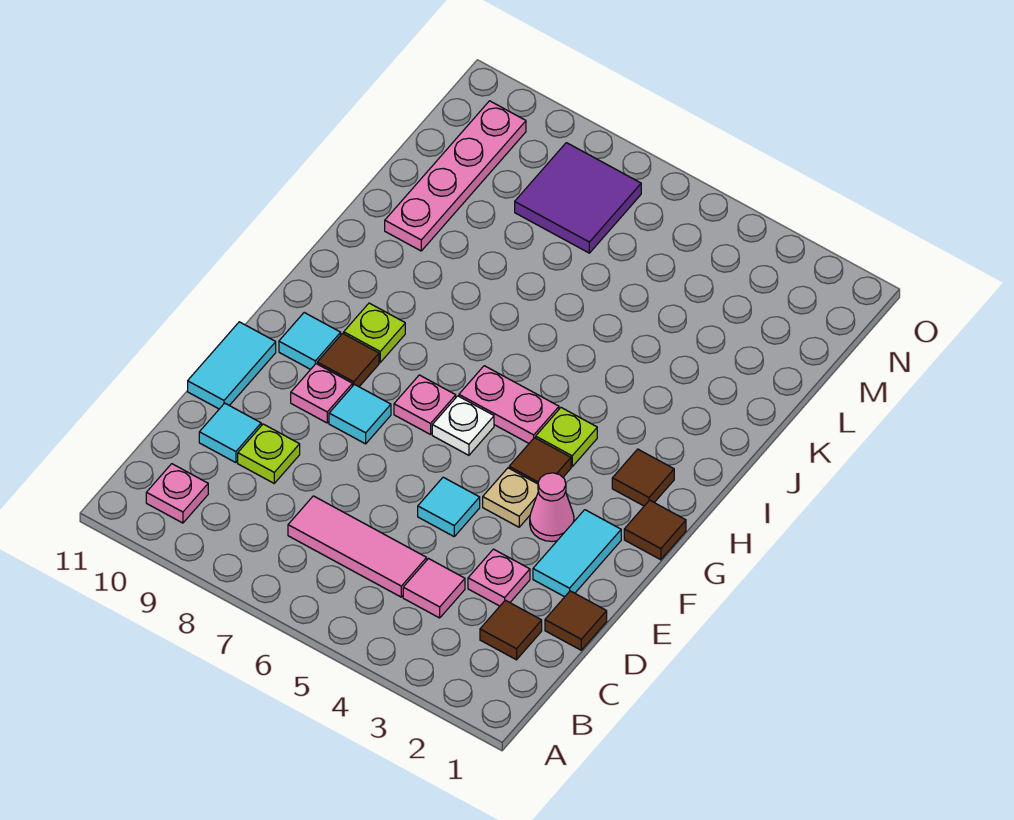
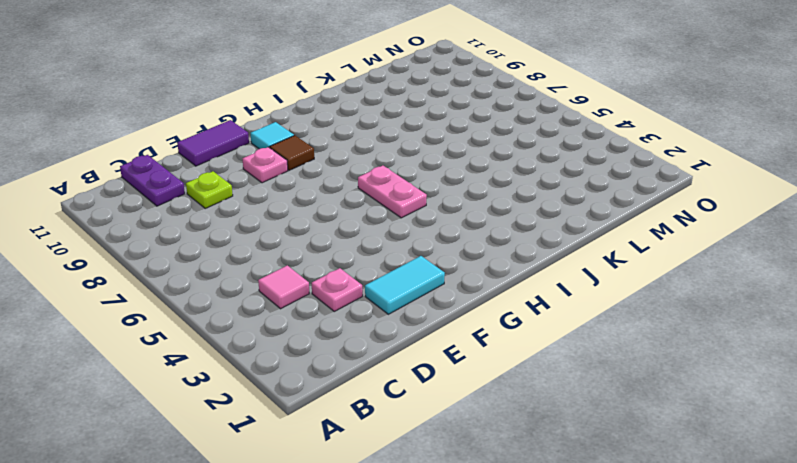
purple 1x2 plate [120,155,185,206] -> none
purple 1x2 tile [177,120,249,166] -> cyan 1x2 tile [188,322,276,409]
none -> pink 1x1 plate [146,464,208,523]
none -> brown 1x1 tile [480,600,542,660]
none -> pink 1x3 tile [288,496,427,597]

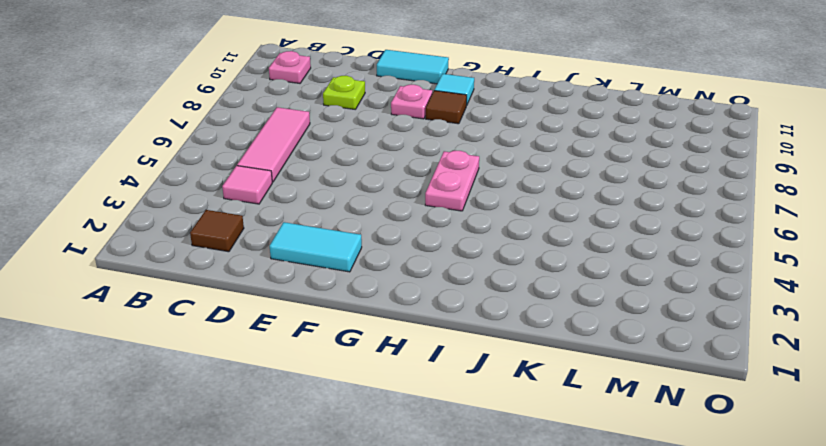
none -> brown 1x1 tile [545,591,607,650]
none -> pink 1x1 plate [468,549,530,606]
none -> cyan 1x1 tile [199,403,261,463]

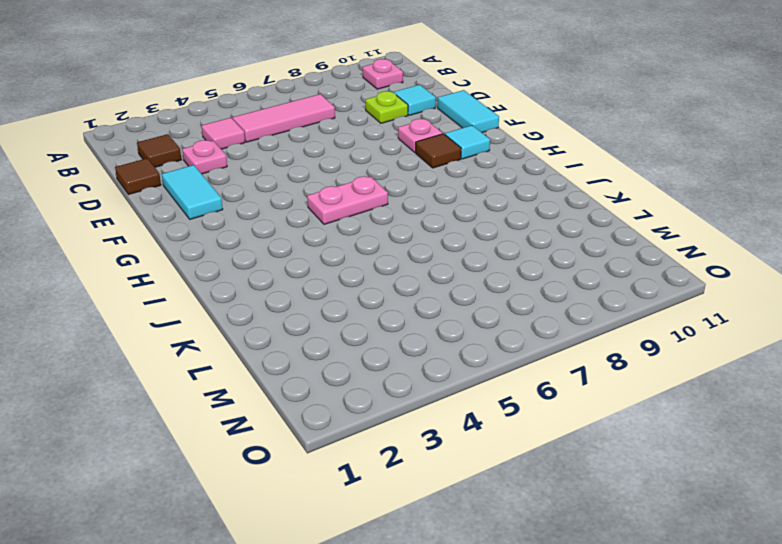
none -> cyan 1x1 tile [418,477,480,536]
none -> pink 1x1 cone [530,473,574,542]
none -> tan 1x1 plate [483,468,538,527]

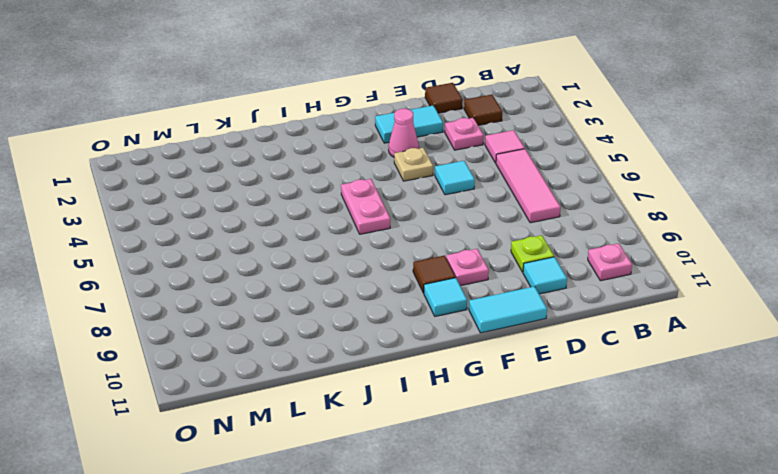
none -> cyan 1x1 tile [329,385,391,444]
none -> brown 1x1 tile [624,500,686,560]
none -> brown 1x1 tile [509,438,571,484]

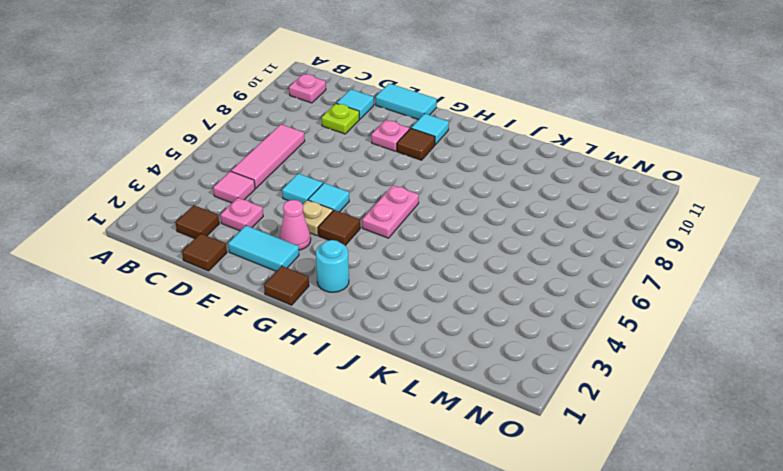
cyan 1x1 tile [308,183,349,212] -> cyan 1x1 tile moved to [329,385,391,444]
cyan 1x1 round brick [316,240,349,292] -> brown 1x1 tile [612,449,674,506]
none -> white 1x1 plate [432,396,494,455]
none -> pink 1x1 plate [394,375,456,435]
none -> lime 1x1 plate [536,408,597,467]

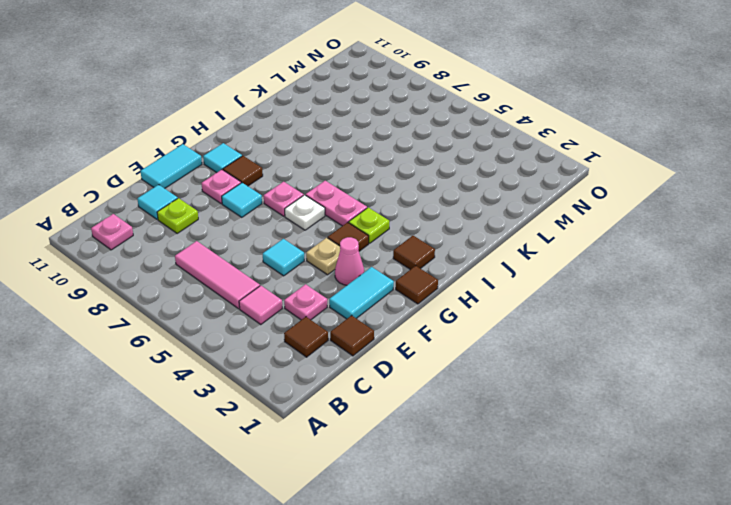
none -> lime 1x1 plate [344,303,405,362]
none -> pink 1x4 plate [385,101,526,251]
none -> purple 2x2 tile [515,143,641,253]

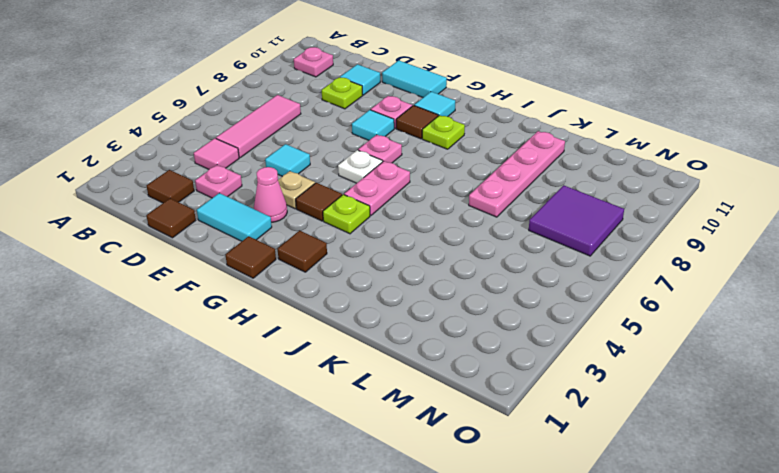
pink 1x4 plate [469,131,565,217] -> pink 1x4 plate turned to [385,101,526,251]

